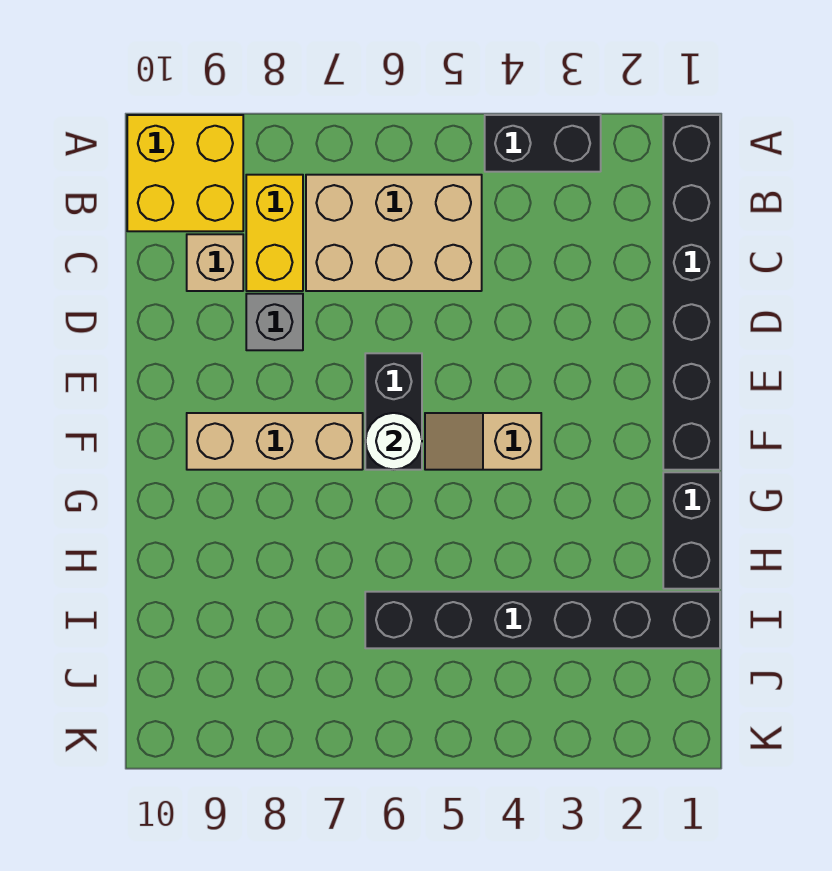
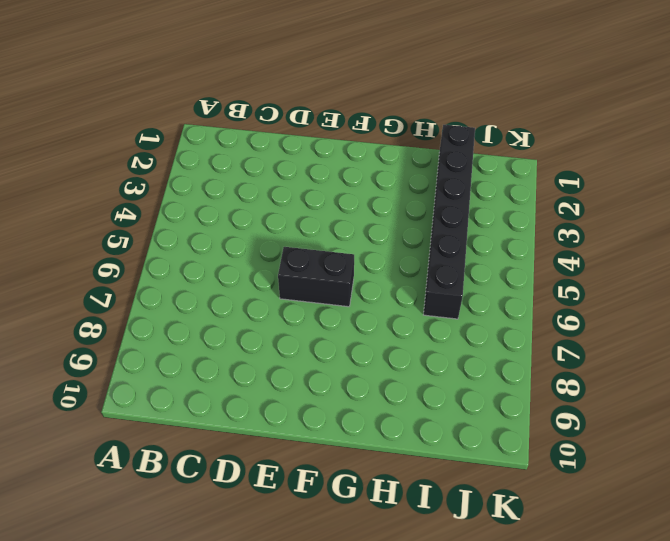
none -> black 1x6 brick [663,115,720,470]
none -> black 1x2 brick [485,115,601,172]
none -> yellow 2x2 brick [127,115,243,231]

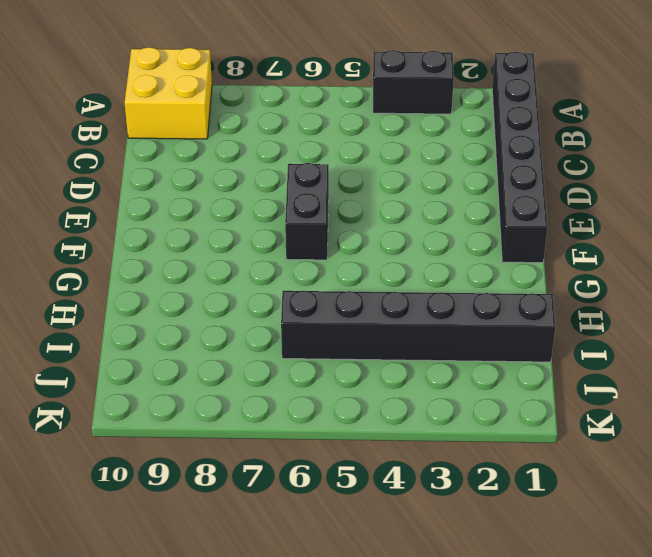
none -> tan 2x3 brick [306,175,482,291]
none -> yellow 1x2 brick [246,175,303,291]
none -> tan 1x1 brick [187,234,243,291]

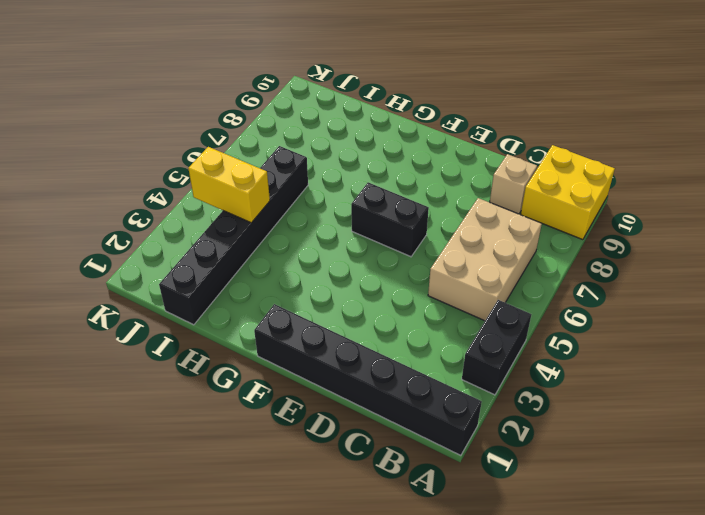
yellow 1x2 brick [188,147,270,223] -> yellow 1x2 brick moved to [246,175,303,291]
none -> grey 1x1 brick [246,294,303,350]
none -> tan 1x2 slope [425,413,541,470]
none -> tan 1x3 brick [187,413,363,470]

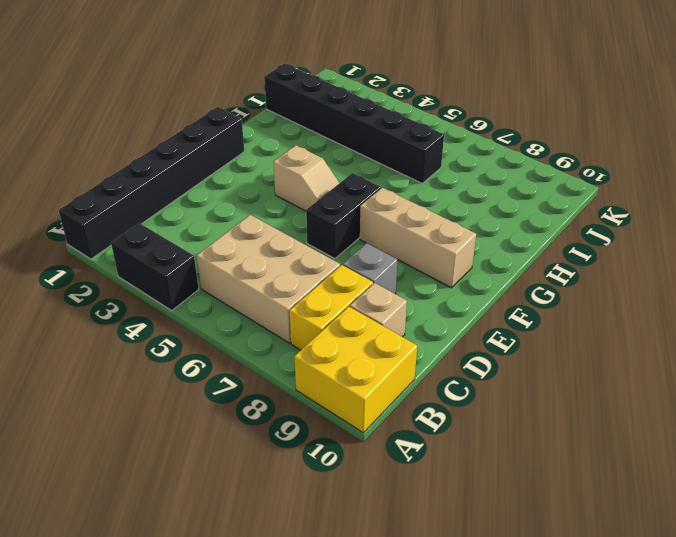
none -> black 1x2 brick [663,472,720,589]
none -> white 1x1 round brick [365,413,422,470]

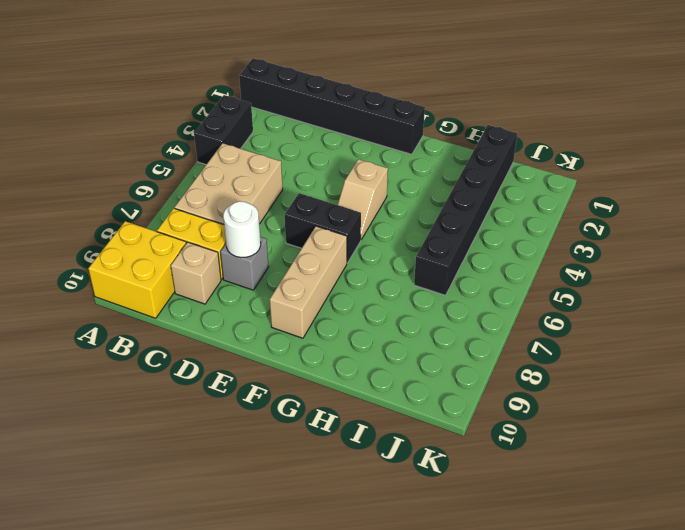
white 1x1 round brick [223,201,261,257] -> white 1x1 round brick moved to [365,413,422,470]
none -> black 1x2 brick [663,472,720,589]

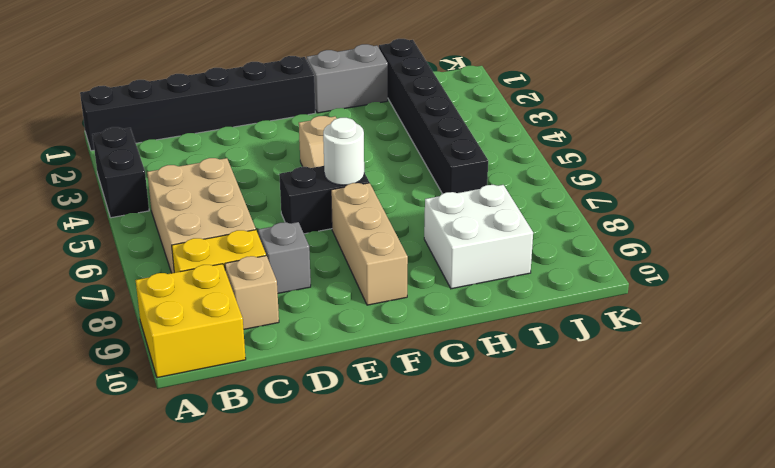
grey 1x2 brick [307,44,388,113] -> black 1x2 brick [663,472,720,589]
white 2x2 brick [424,185,533,289] -> none

